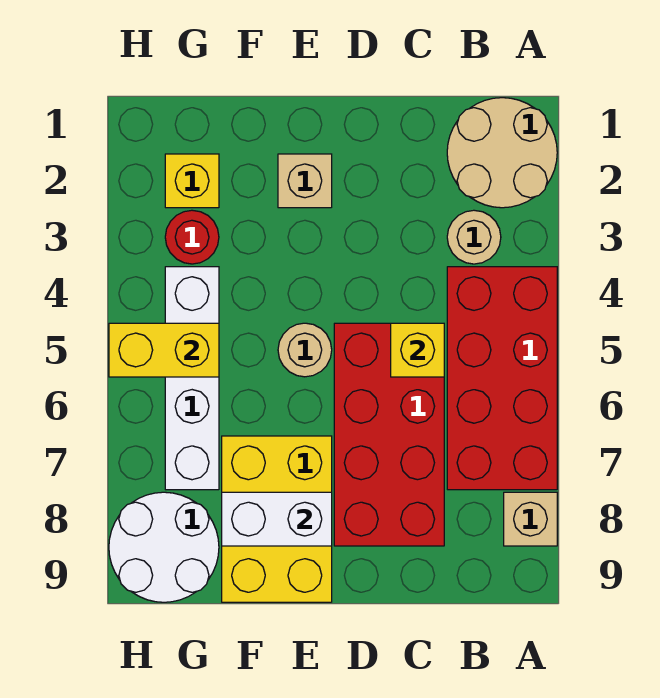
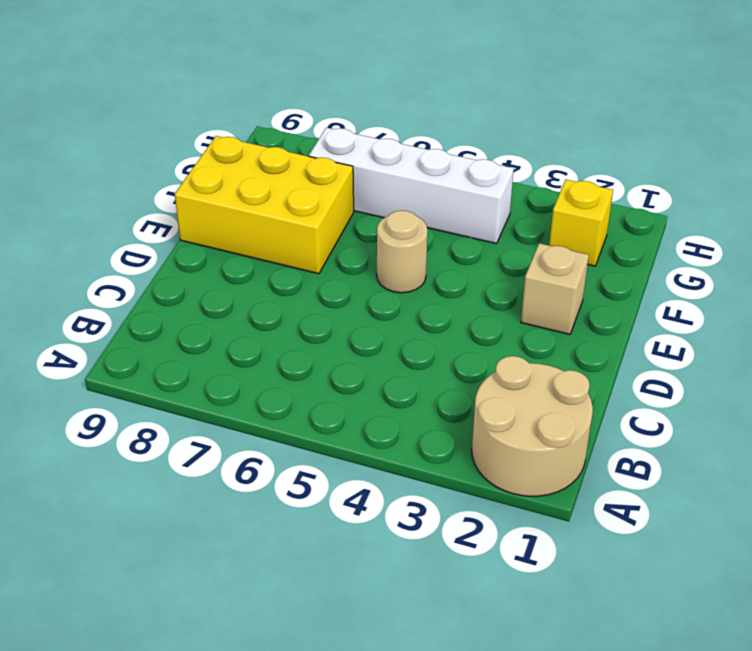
none -> red 2x4 brick [447,267,557,490]
none -> tan 1x1 brick [504,492,557,546]
none -> tan 1x1 round brick [447,210,501,264]

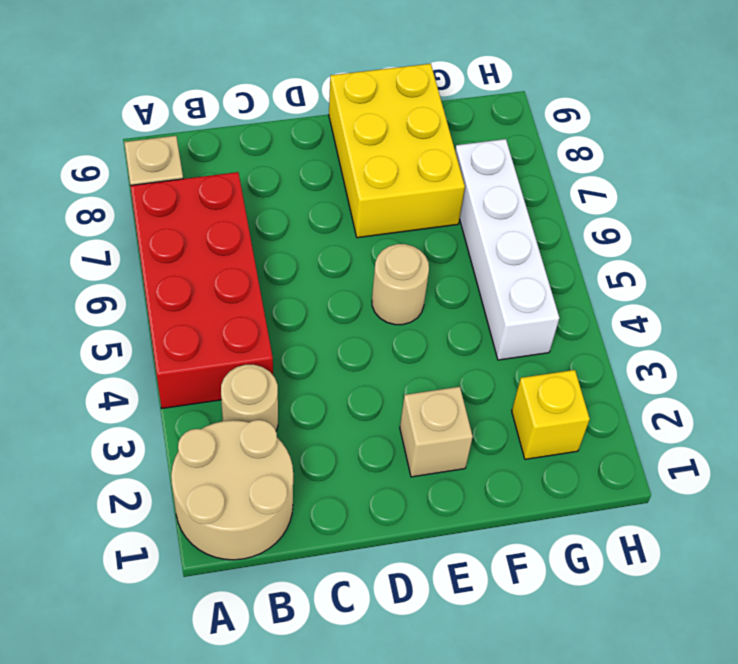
none -> red 2x4 brick [334,323,444,546]
none -> red 1x1 round brick [165,210,219,264]
none -> white 2x2 round brick [109,492,219,602]

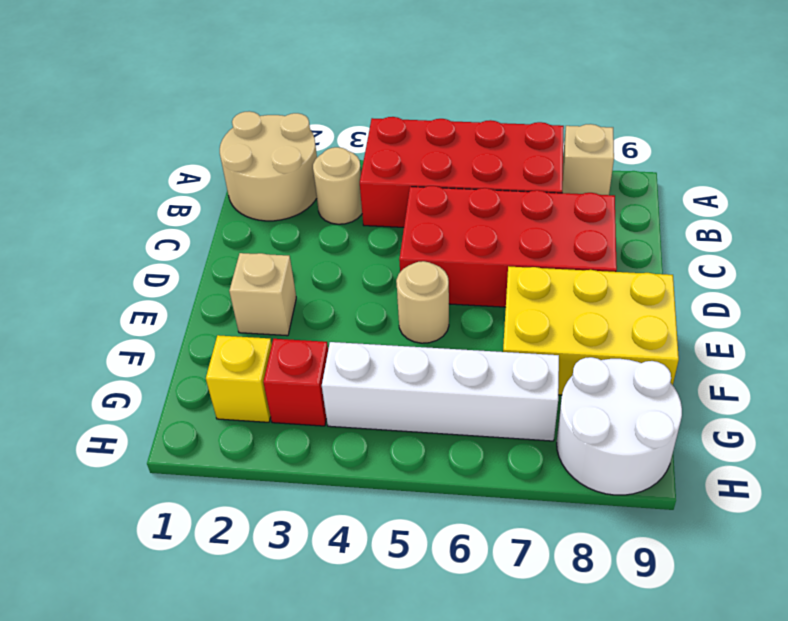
red 1x1 brick [263,339,328,426] -> red 1x1 round brick [165,210,219,264]
none -> yellow 1x1 brick [391,323,444,377]
none -> white 1x2 brick [222,492,332,546]
none -> yellow 1x2 brick [109,323,219,377]

